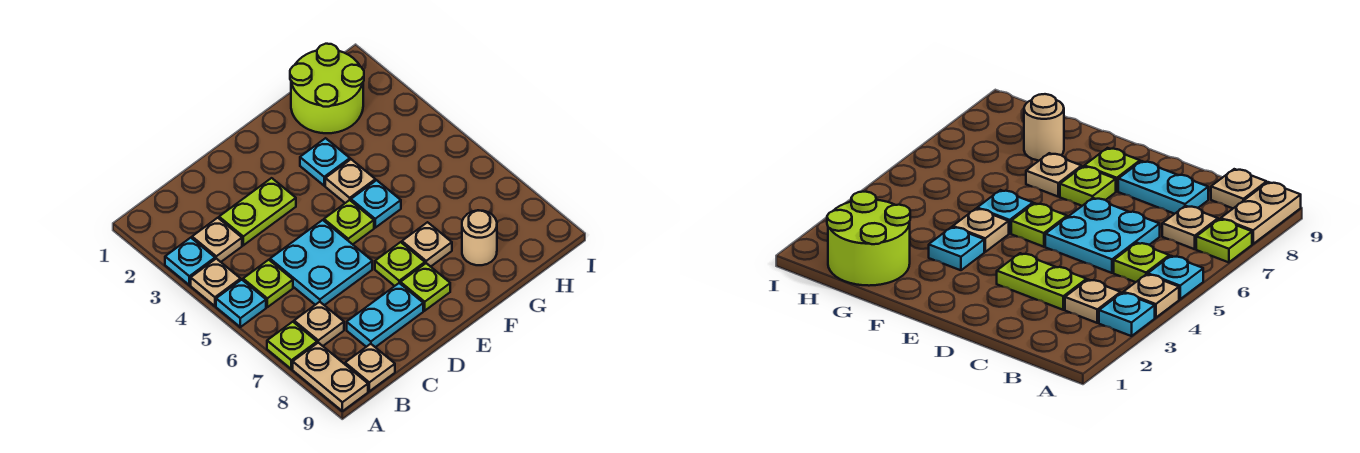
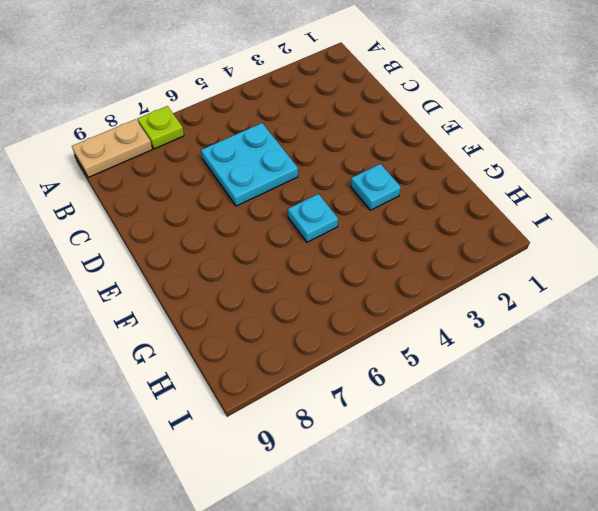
none -> cyan 1x1 plate [165,238,215,285]
none -> tan 1x1 plate [191,259,241,306]
none -> cyan 1x1 plate [216,280,266,327]

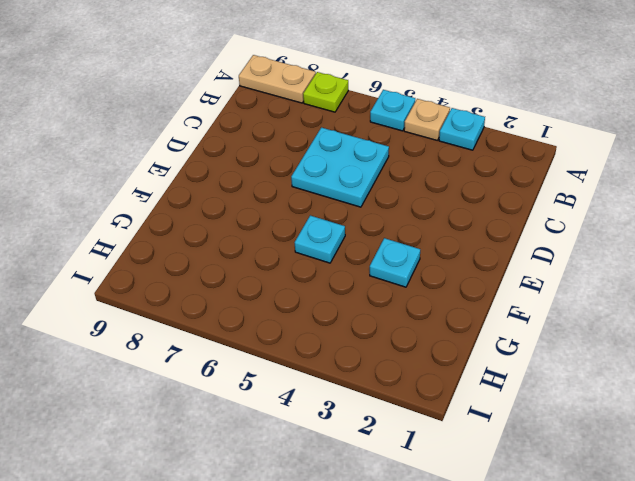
none -> tan 1x1 plate [192,218,242,262]
none -> lime 1x1 plate [243,260,293,307]
none -> tan 1x1 plate [294,302,344,346]

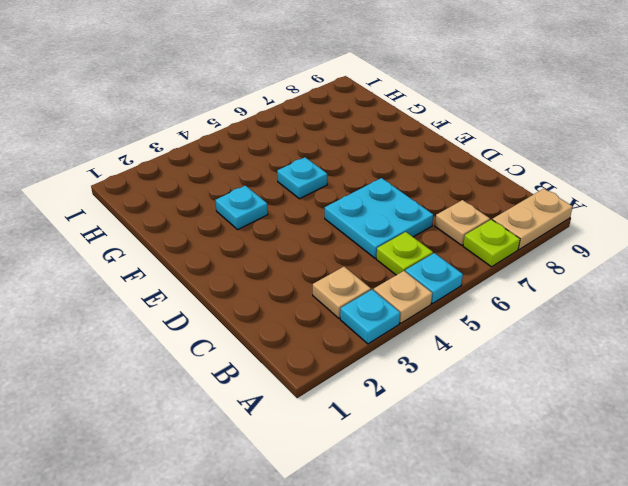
none -> tan 1x1 plate [345,344,395,391]
none -> lime 1x2 plate [219,178,296,245]
none -> cyan 1x2 plate [347,283,423,347]

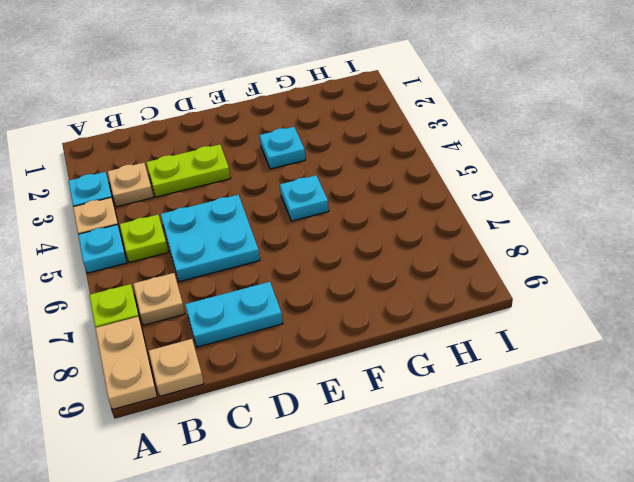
none -> lime 1x1 plate [324,200,374,244]
none -> lime 1x1 plate [375,242,425,286]
none -> lime 1x1 plate [400,263,450,311]

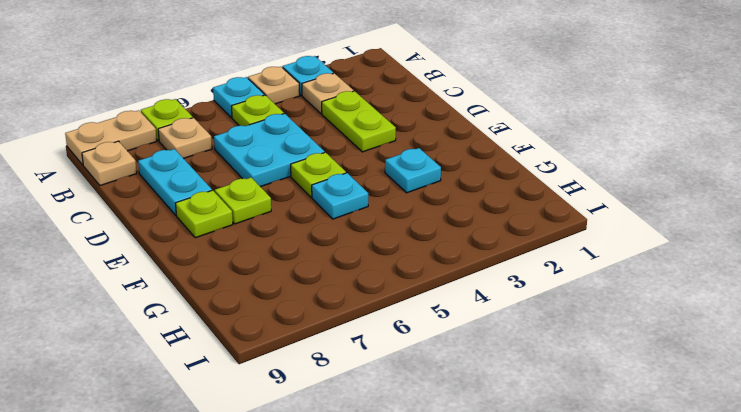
none -> tan 1x1 plate [325,159,375,203]
none -> tan 1x1 plate [402,222,452,267]
none -> lime 2x2 round brick [290,44,364,133]

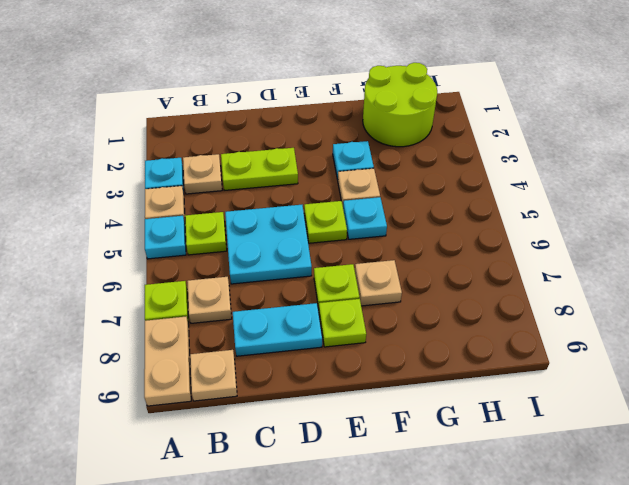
none -> tan 1x1 round brick [462,210,497,265]

